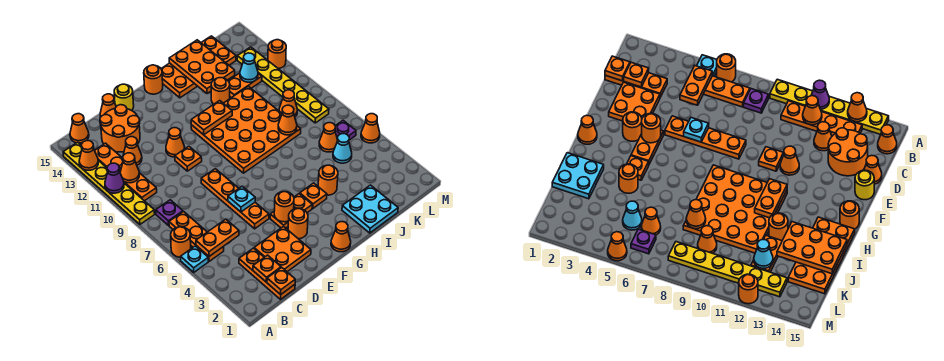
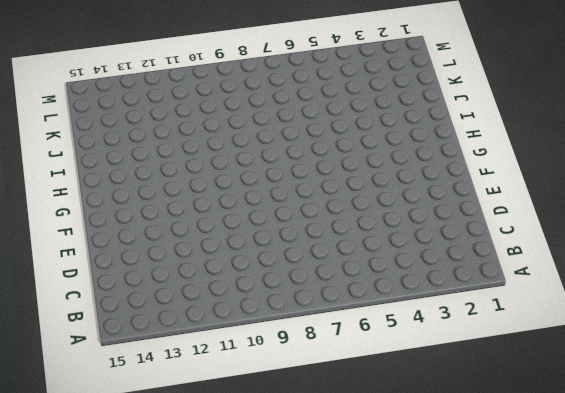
none -> cyan 1x1 plate [181,246,208,273]
none -> orange 1x1 round brick [171,227,191,257]
none -> yellow 1x6 plate [63,142,155,224]
none -> orange 1x3 plate [169,212,224,261]

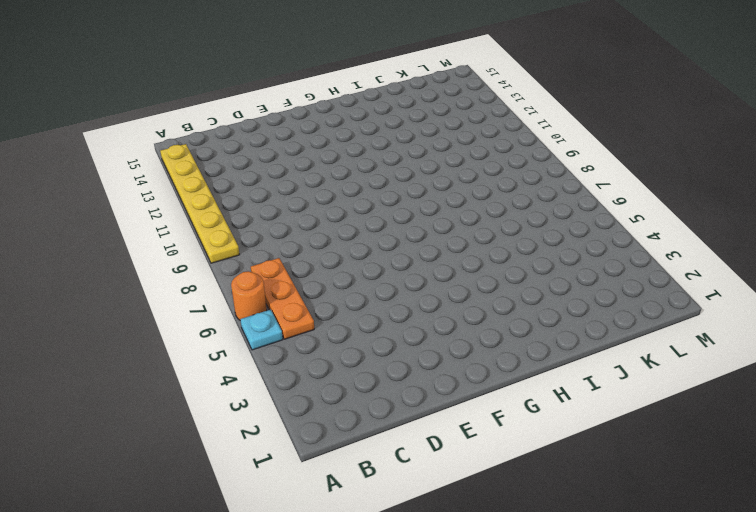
none -> purple 1x1 plate [156,200,183,225]
none -> orange 1x4 plate [95,143,157,201]
none -> orange 1x1 cone [70,114,89,143]
none -> orange 1x3 plate [239,248,295,299]

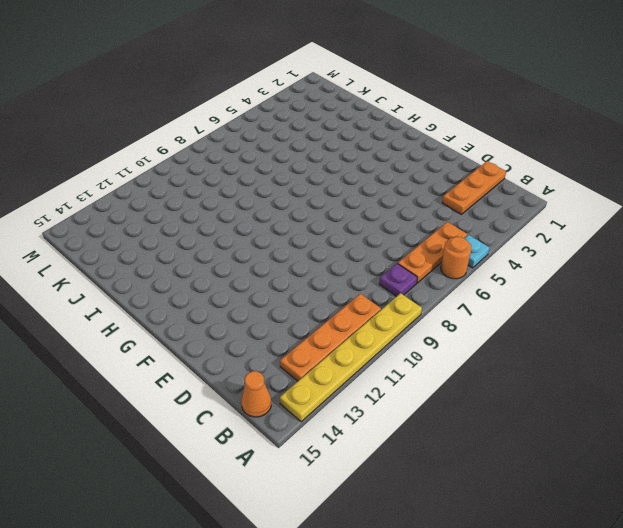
none -> orange 1x1 cone [123,137,142,165]
none -> orange 2x2 round brick [100,105,140,152]
none -> orange 2x2 plate [254,226,311,272]
none -> orange 1x1 cone [100,94,116,117]

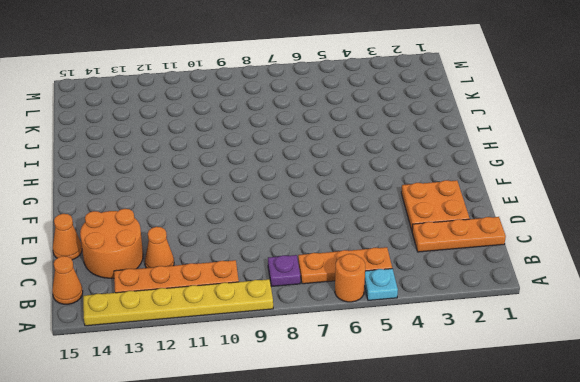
none -> orange 1x4 plate [201,169,269,229]
none -> orange 1x1 plate [175,146,202,171]
none -> orange 1x1 cone [166,128,185,157]
none -> yellow 1x1 round brick [114,84,134,111]

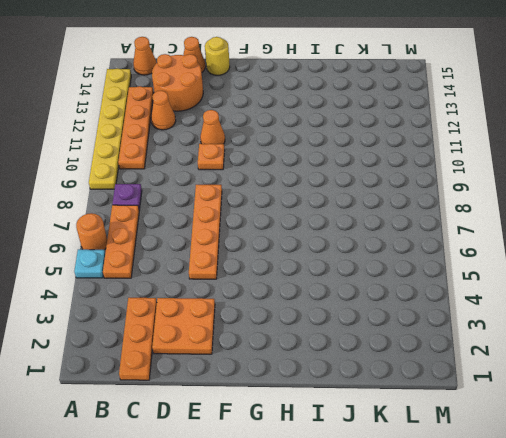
none -> orange 1x1 round brick [288,209,308,239]
none -> orange 1x2 plate [270,194,312,228]
none -> orange 1x1 cone [331,222,351,252]
none -> orange 4x4 plate [191,86,301,173]

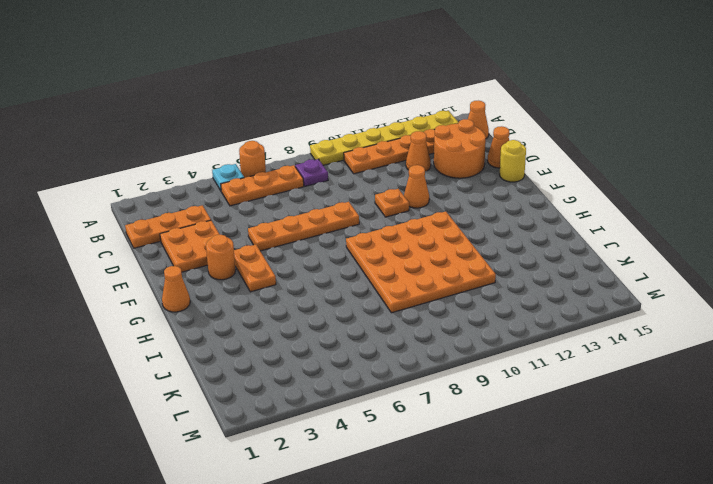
none -> orange 1x1 round brick [144,65,163,94]
none -> orange 1x1 plate [300,183,327,209]
none -> orange 2x4 plate [161,36,236,98]
none -> cyan 2x2 plate [342,185,398,233]

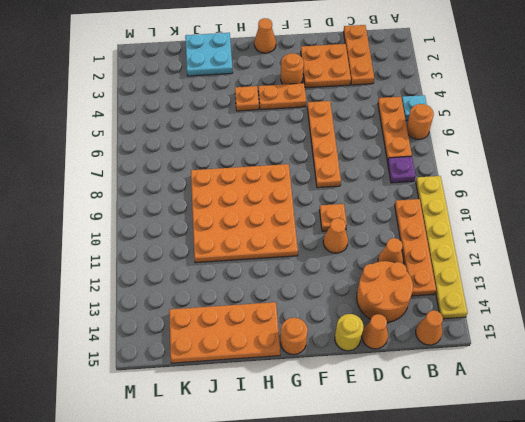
none -> orange 1x1 round brick [318,165,338,195]
none -> orange 1x1 round brick [211,78,230,104]
none -> orange 1x2 plate [228,73,262,98]
none -> cyan 1x1 cone [333,134,352,163]

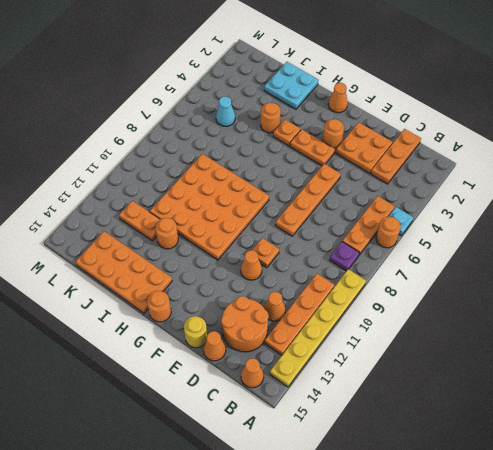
none -> orange 1x1 cone [319,123,337,152]
none -> orange 1x1 cone [279,90,297,117]
none -> purple 1x1 plate [335,121,356,140]
none -> yellow 1x6 plate [237,47,329,123]

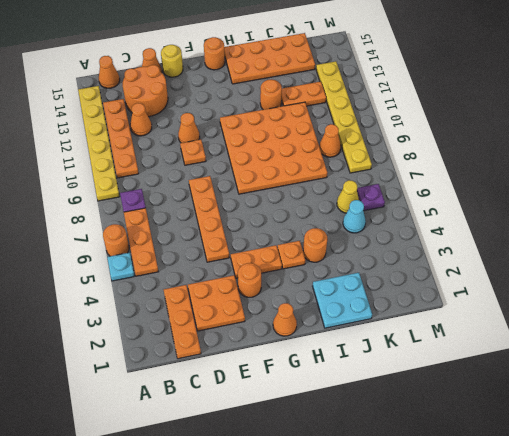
yellow 1x1 cone [337,180,359,213] -> orange 1x1 cone [319,123,337,152]
none -> orange 1x1 cone [361,114,380,143]
none -> orange 1x1 round brick [268,40,286,69]
none -> purple 1x1 cone [105,163,124,193]
none -> orange 1x1 cone [79,141,98,170]

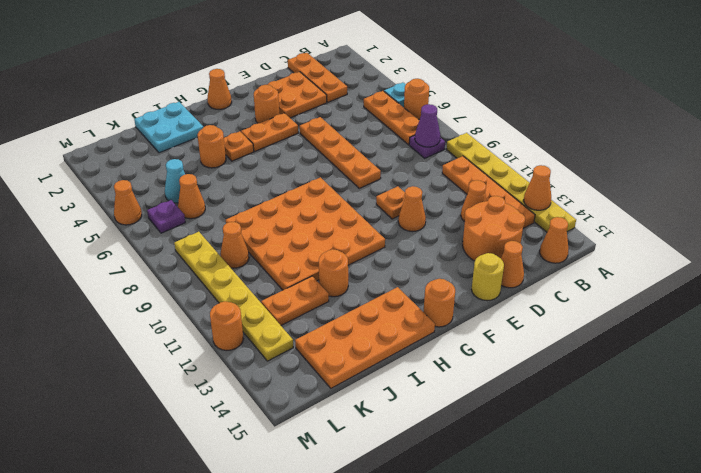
purple 1x1 cone [415,104,440,147] -> purple 1x1 cone moved to [105,163,124,193]
none -> orange 1x2 plate [196,219,239,256]
none -> orange 1x1 cone [120,153,139,183]
none -> orange 1x1 plate [267,268,295,295]
none -> orange 1x1 plate [253,255,281,282]

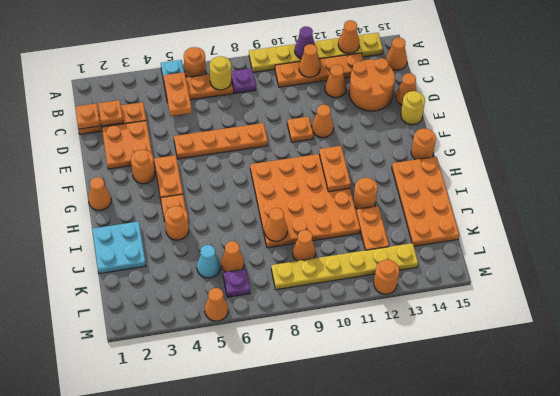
yellow 1x1 round brick [210,56,231,90] -> none
none -> cyan 1x1 plate [228,186,255,212]
none -> orange 1x1 round brick [274,192,294,222]
none -> orange 2x3 plate [169,40,235,94]
none -> cyan 1x1 cone [240,53,258,82]

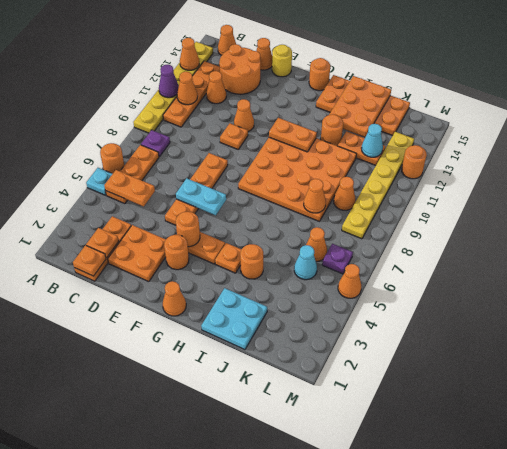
cyan 1x2 plate [176,178,226,215] -> cyan 1x1 plate [228,186,255,212]

